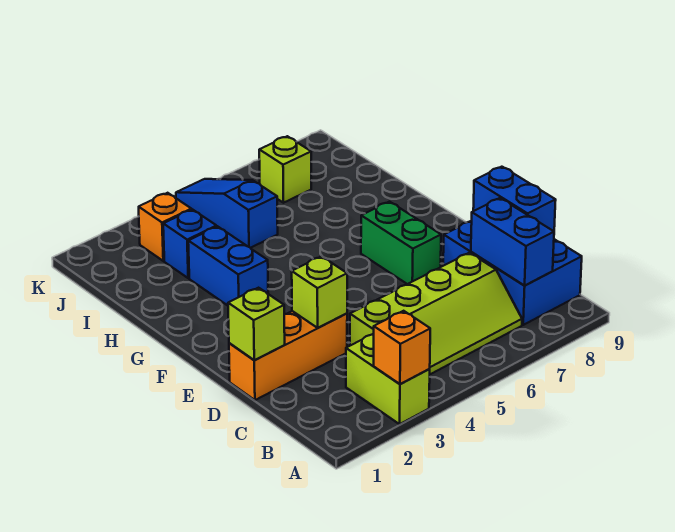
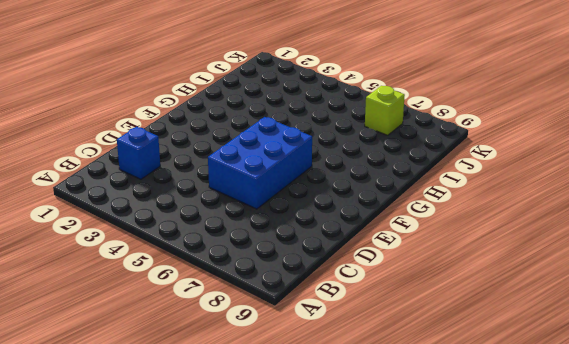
blue 1x1 brick [117,127,160,179] -> blue 1x1 brick moved to [163,210,217,278]
blue 2x3 brick [208,117,312,209] -> blue 2x3 brick moved to [443,221,582,325]
none -> lime 1x2 brick [346,334,430,424]
none -> lime 2x4 slope [350,253,522,374]
none -> orange 1x3 brick [229,311,347,400]

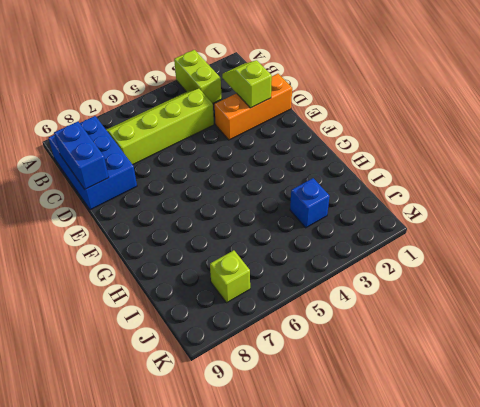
lime 1x2 slope [222,60,272,108] -> none
none -> green 1x2 brick [361,202,441,284]
none -> blue 1x2 brick [188,226,268,306]
none -> blue 1x3 slope [176,179,278,248]

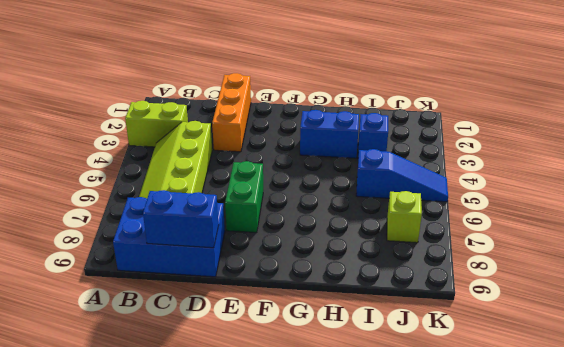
green 1x2 brick [225,161,263,233] -> green 1x2 brick turned to [361,202,441,284]
none -> orange 1x1 brick [139,193,191,261]
none -> orange 1x1 brick [374,311,430,384]
none -> blue 1x2 brick [471,198,554,285]

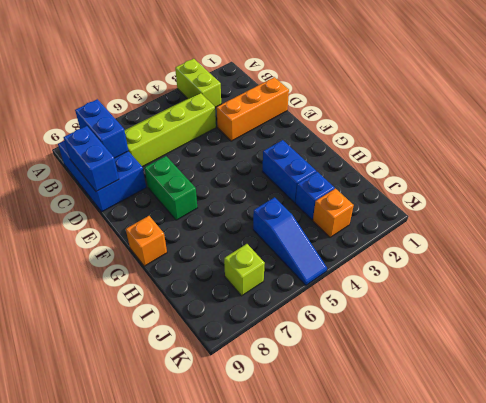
orange 1x1 brick [126,216,167,266] -> orange 1x1 brick moved to [374,311,430,384]
none -> lime 1x1 brick [228,288,285,360]
none -> lime 1x1 brick [292,256,347,328]

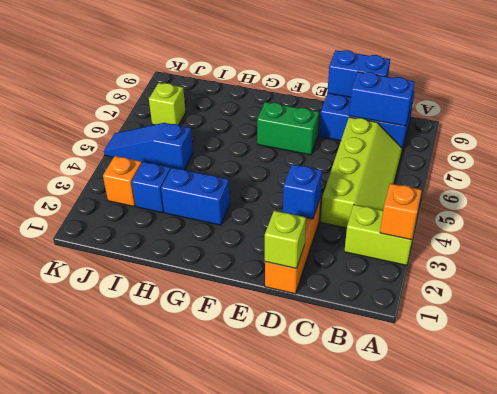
blue 1x1 brick [283,164,322,219] -> lime 1x1 brick [292,256,347,328]

